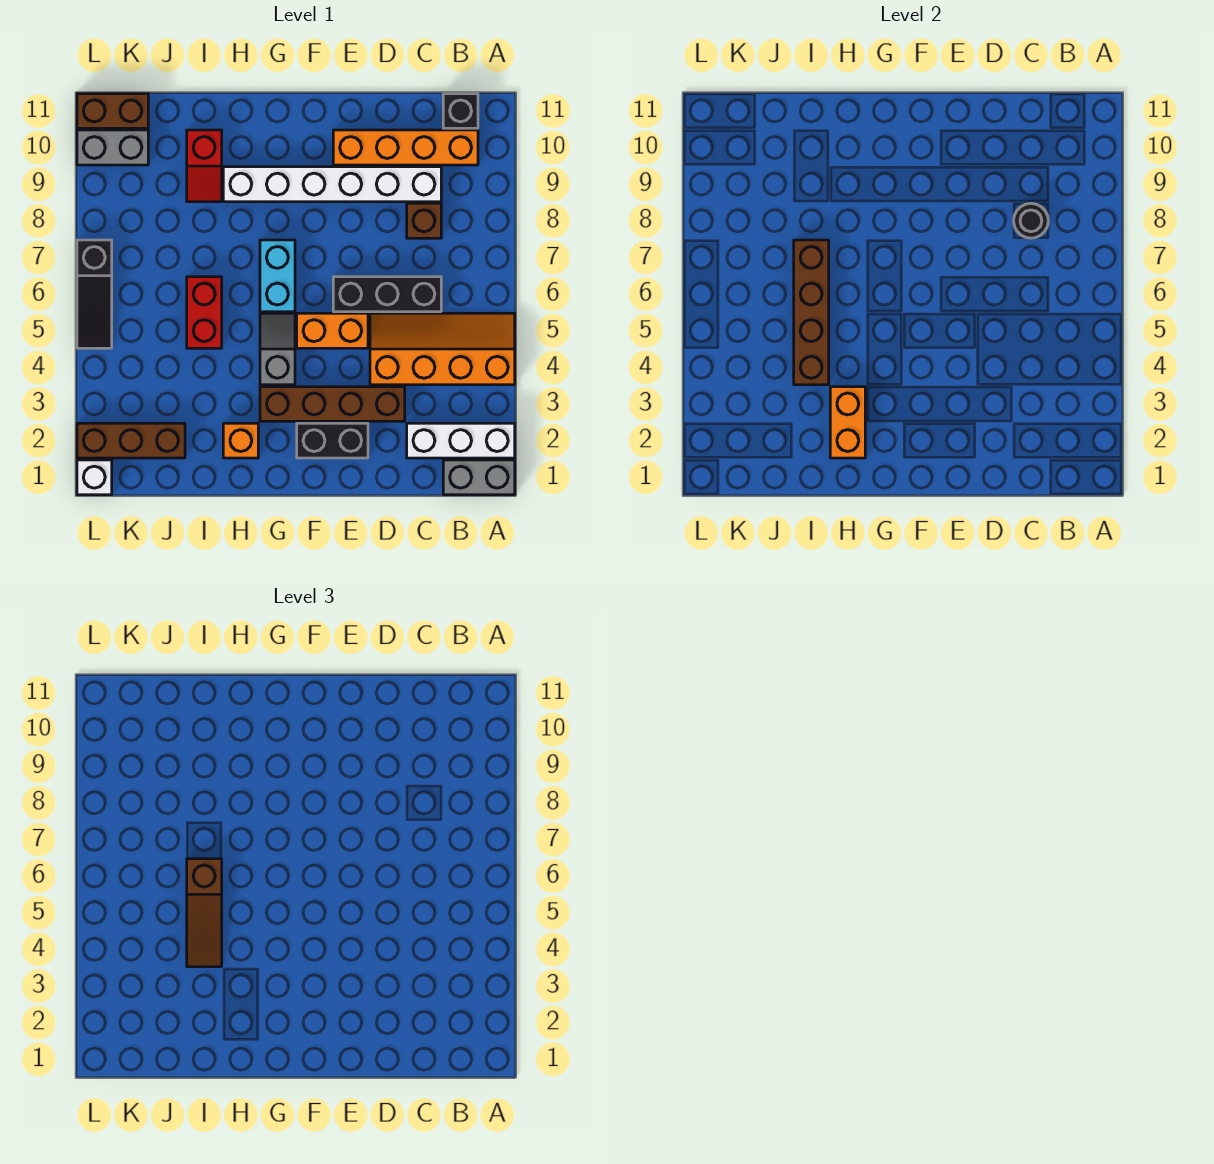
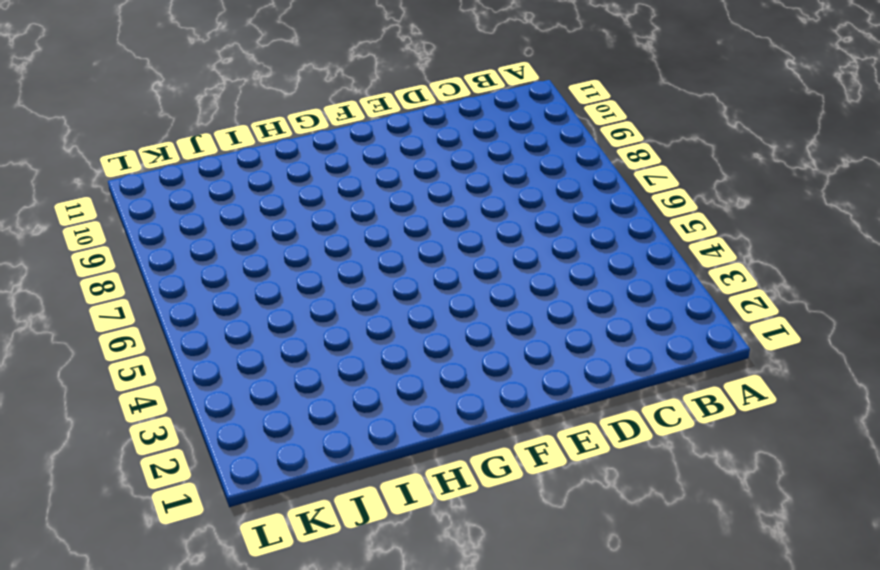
none -> grey 1x2 brick [443,460,515,495]
none -> white 1x3 brick [407,423,515,458]
none -> orange 2x4 slope [370,313,515,385]

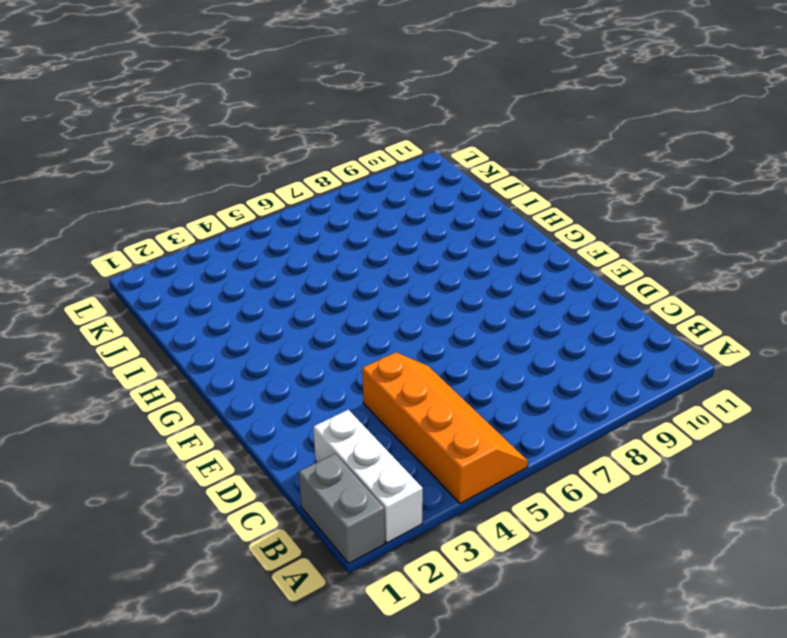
none -> orange 1x4 brick [333,130,478,165]
none -> black 1x1 brick [443,94,478,128]
none -> black 1x3 brick [333,277,441,312]

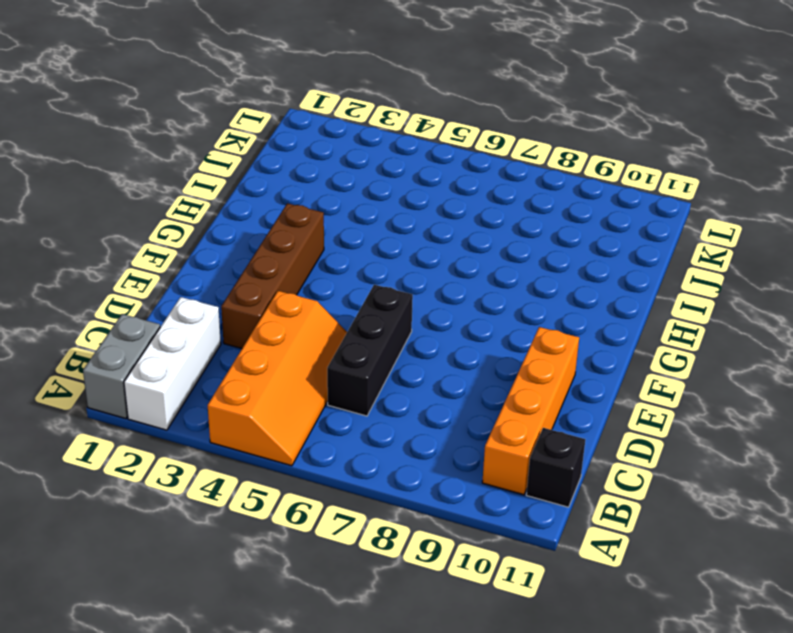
none -> brown 1x1 brick [407,203,441,238]
none -> white 1x6 brick [223,167,441,202]
none -> black 1x2 brick [297,423,368,458]

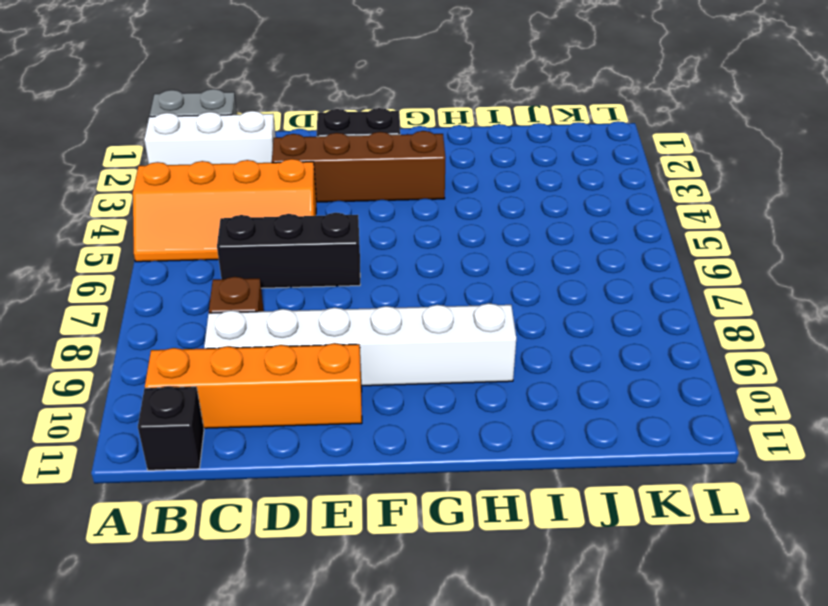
none -> orange 1x2 brick [297,313,368,348]
none -> grey 1x2 slope [260,313,295,385]
none -> cyan 1x2 brick [260,240,295,312]

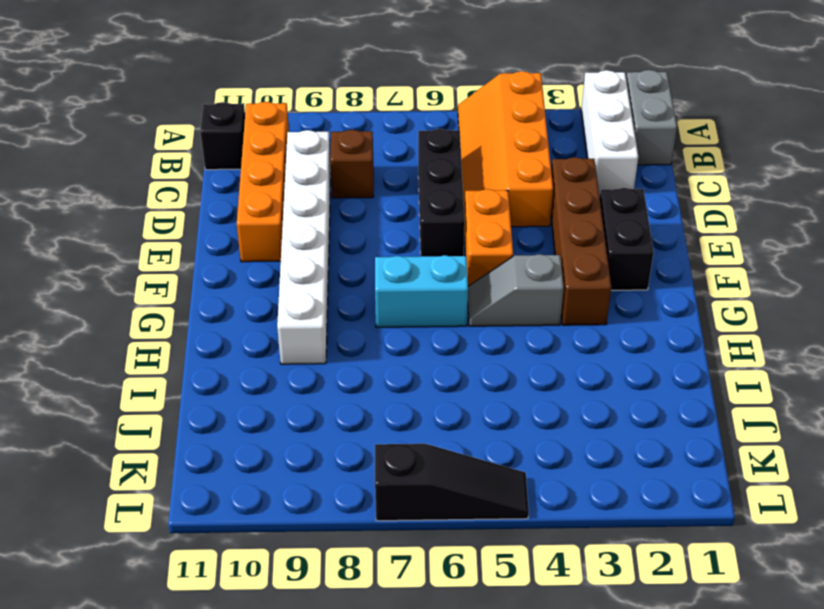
none -> orange 1x1 brick [223,423,258,458]
none -> red 1x2 brick [187,277,222,348]
none -> red 1x2 slope [187,130,222,202]

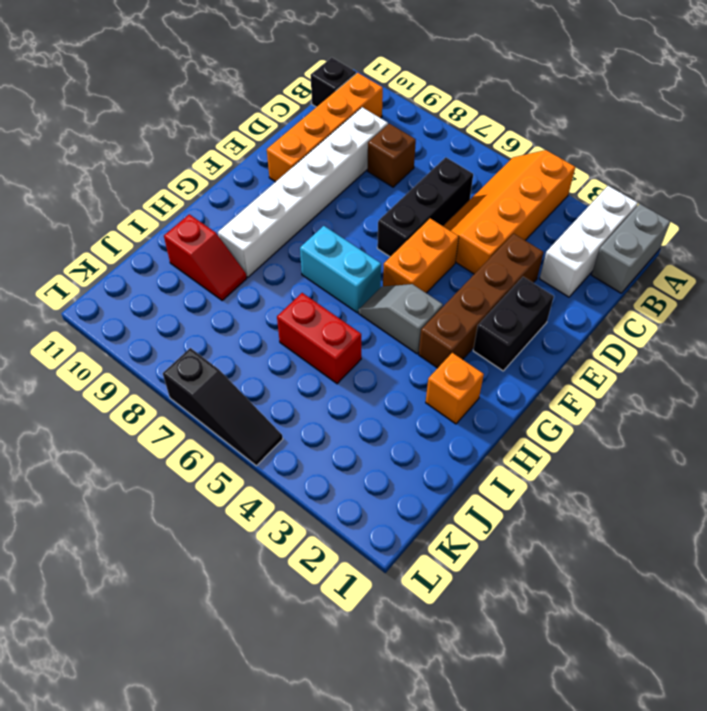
none -> brown 1x3 brick [77,423,185,458]
none -> grey 1x2 brick [77,130,148,165]
none -> brown 1x2 brick [77,94,148,128]

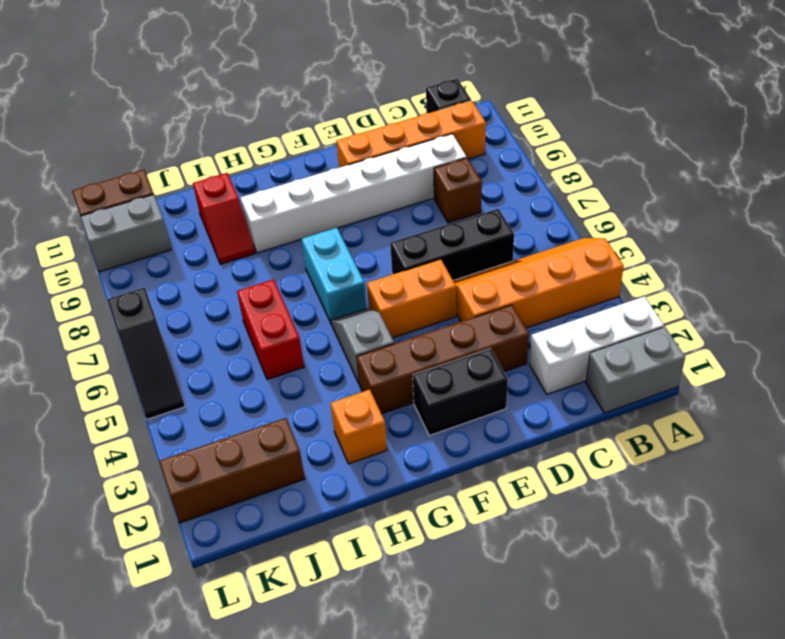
none -> white 1x1 brick [77,460,112,495]
none -> black 1x1 round brick [1014,203,1048,238]
none -> orange 1x2 brick [830,387,865,458]

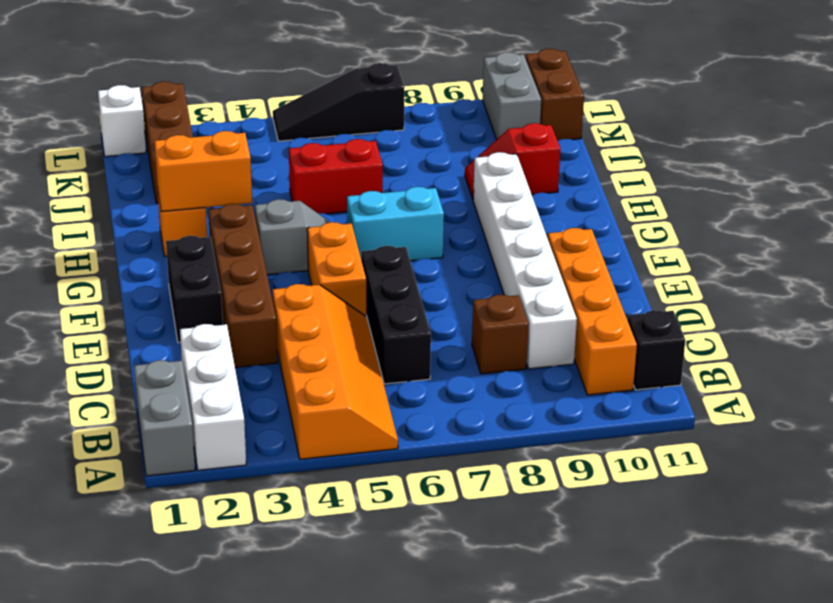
none -> black 1x1 round brick [1014,203,1048,238]
none -> brown 1x4 brick [794,240,829,385]
none -> brown 1x3 slope [187,859,222,967]

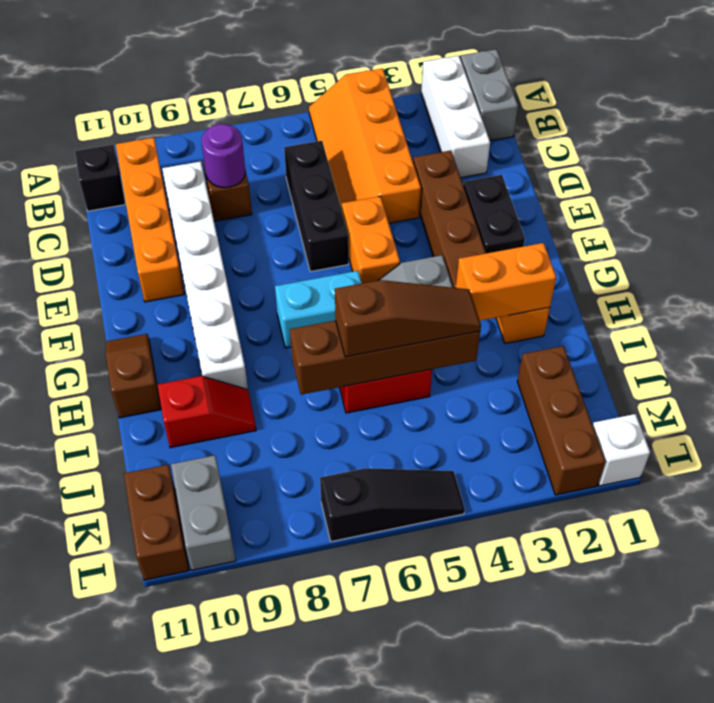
purple 1x1 round brick [202,124,245,188] -> black 1x1 round brick [1014,203,1048,238]
brown 1x2 slope [106,334,161,418] -> none

